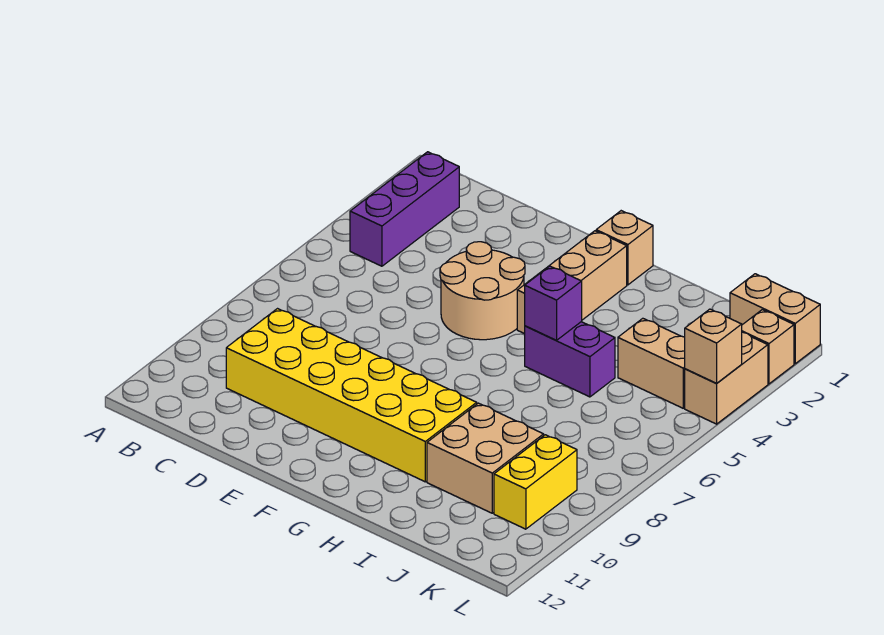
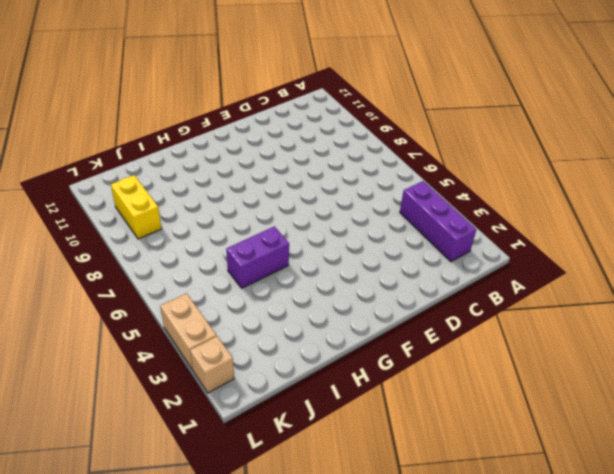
none -> yellow 2x6 brick [226,309,477,482]
none -> tan 2x2 round brick [440,242,525,340]
none -> tan 1x1 brick [596,211,653,285]

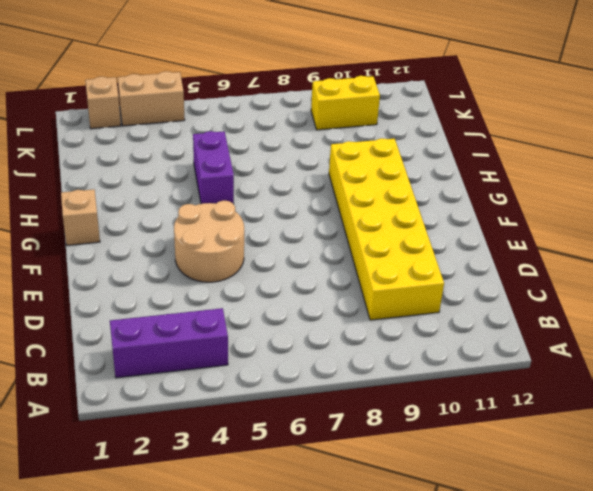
none -> tan 1x3 brick [517,231,627,334]
none -> tan 2x2 brick [427,403,544,513]
none -> tan 1x2 brick [618,318,685,408]

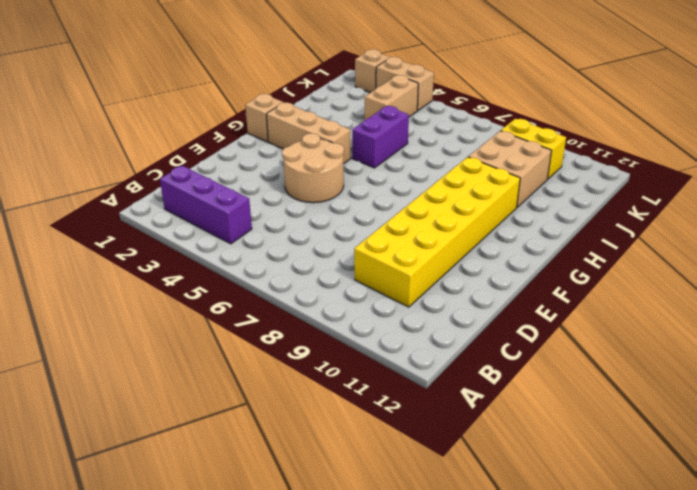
none -> tan 1x2 brick [730,274,820,364]
none -> purple 1x1 brick [525,266,582,340]
none -> tan 1x1 brick [685,309,742,383]

